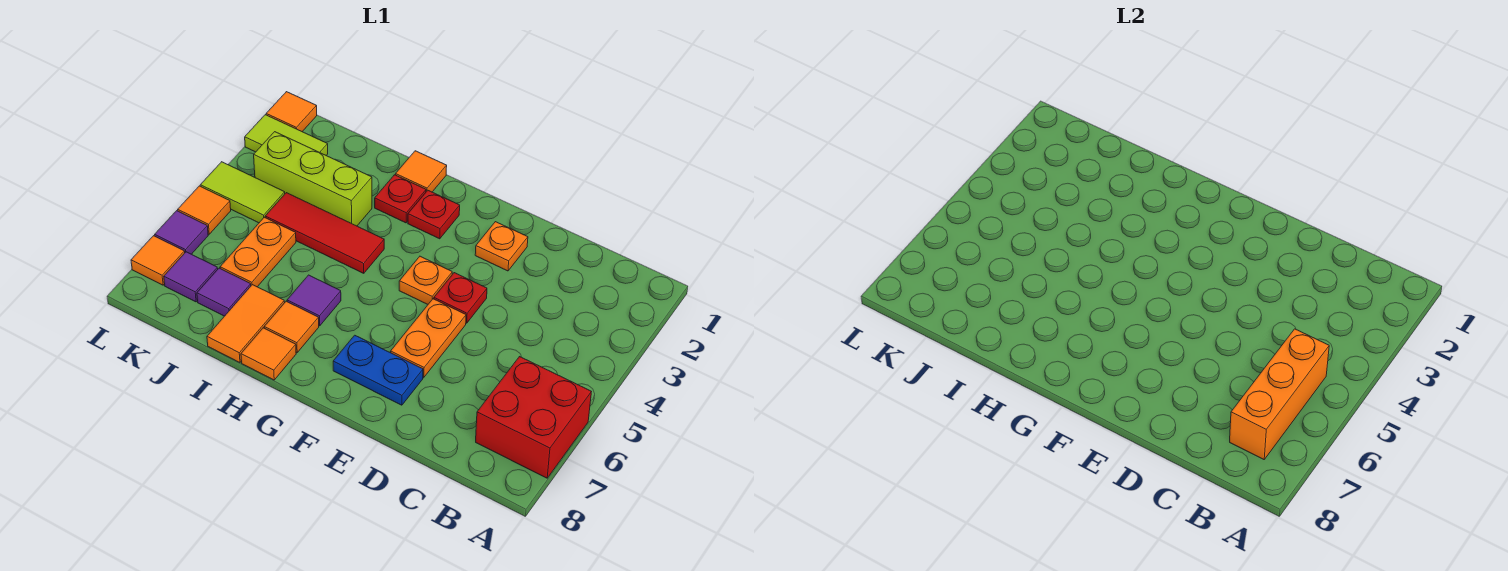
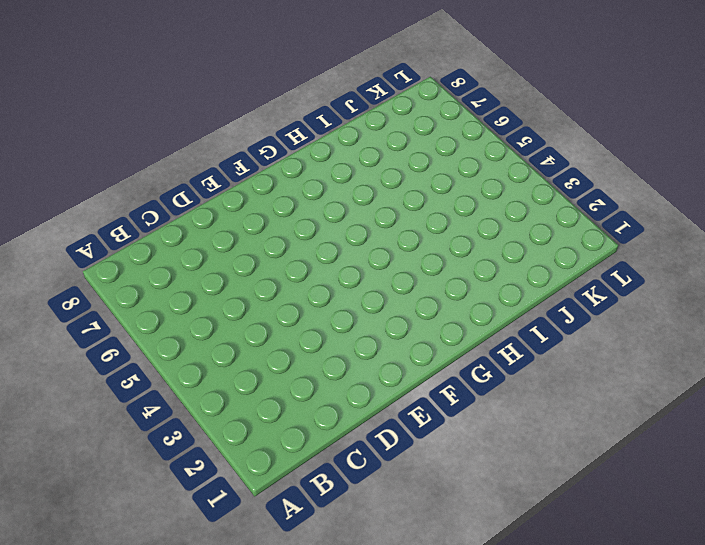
none -> red 2x2 brick [476,357,591,478]
none -> orange 1x1 plate [475,222,528,271]
none -> red 1x1 plate [434,273,487,323]

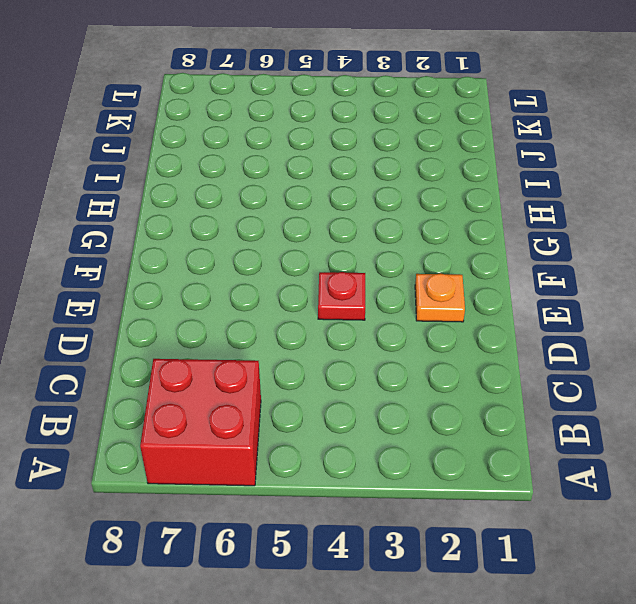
none -> orange 1x2 plate [391,299,466,377]
none -> blue 1x2 plate [333,335,423,405]
none -> orange 1x1 plate [399,256,452,304]

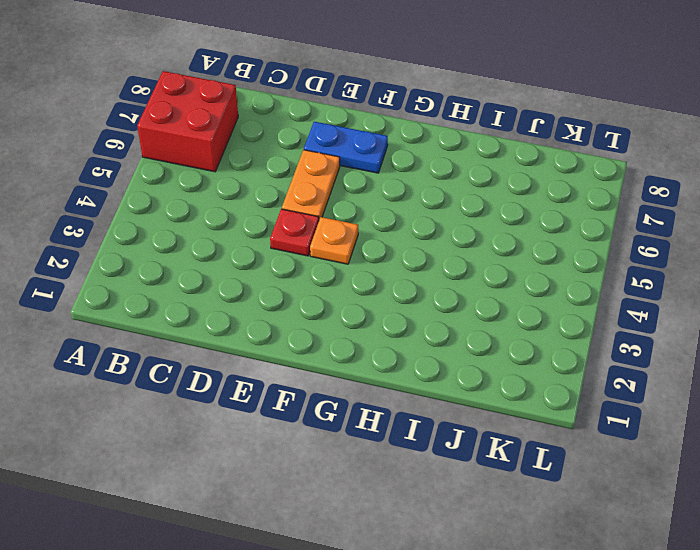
none -> orange 1x1 plate [475,222,528,271]
none -> red 1x1 plate [408,191,460,239]
none -> orange 1x1 tile [396,151,447,192]

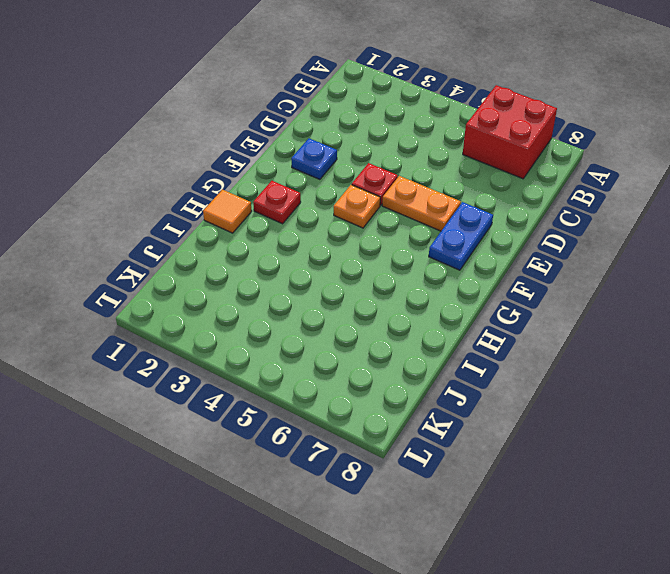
blue 1x1 plate [291,138,337,179] -> orange 1x1 plate [475,222,528,271]
none -> red 1x1 plate [375,175,426,223]
none -> red 1x3 tile [265,193,384,273]
none -> purple 1x1 tile [287,275,341,326]

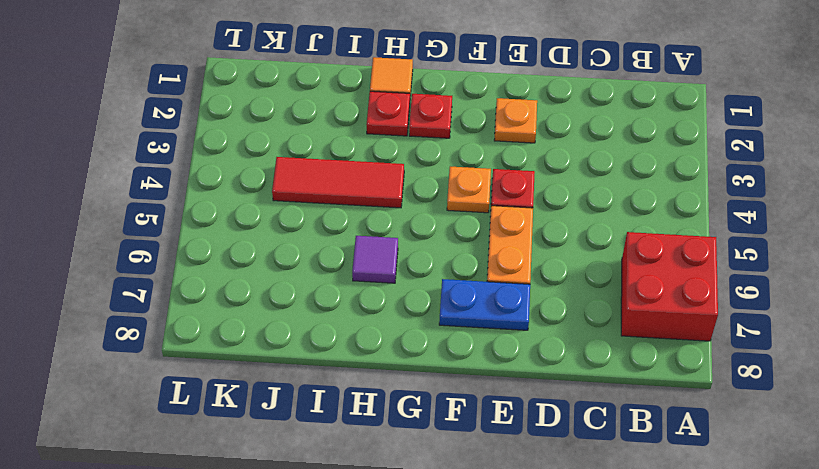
none -> orange 1x1 tile [264,301,319,352]
none -> orange 1x1 tile [241,328,296,380]
none -> lime 1x3 brick [254,132,372,226]

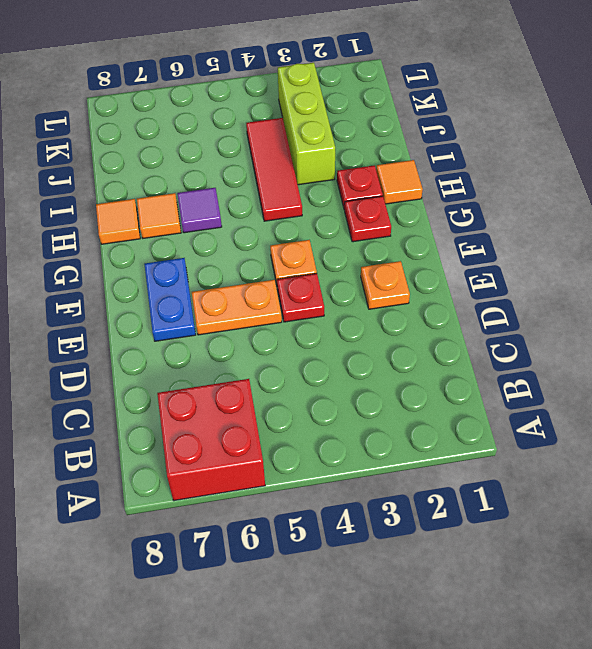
none -> orange 1x2 tile [207,285,285,363]
none -> orange 1x2 plate [220,217,296,287]
none -> purple 1x1 tile [197,268,251,316]

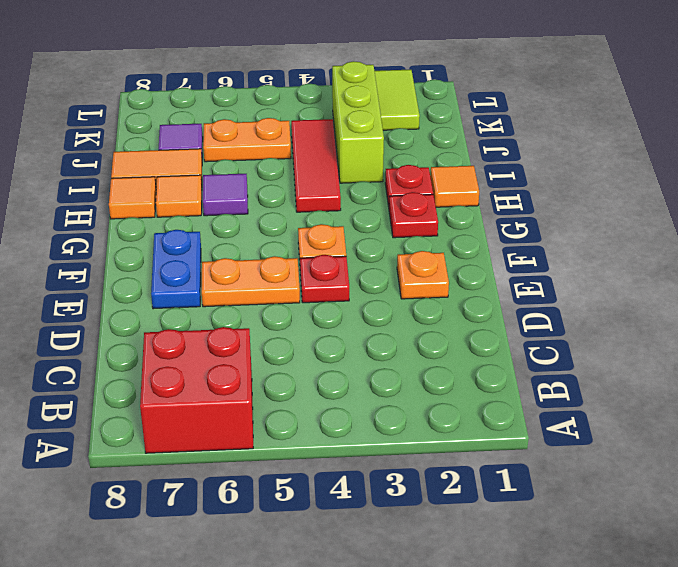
none -> lime 1x2 tile [200,162,285,223]
none -> purple 1x1 tile [164,252,218,302]
none -> orange 1x1 tile [266,92,317,132]

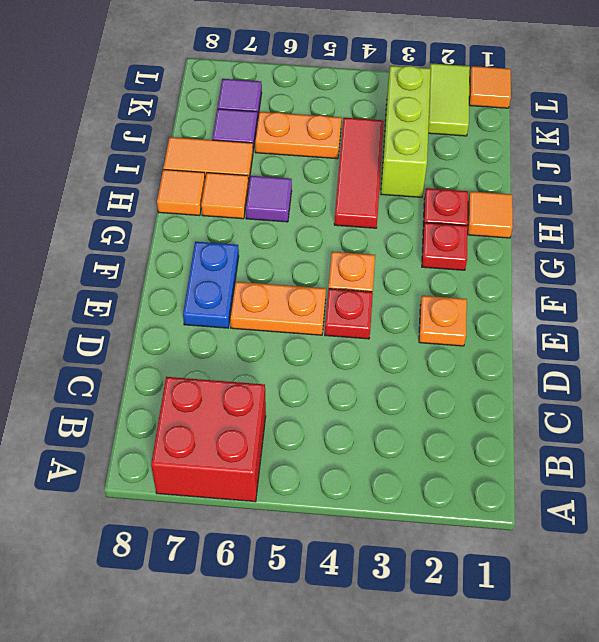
none -> lime 1x2 tile [200,162,285,223]
none -> orange 1x1 tile [178,186,231,234]
none -> purple 1x1 tile [155,211,208,254]

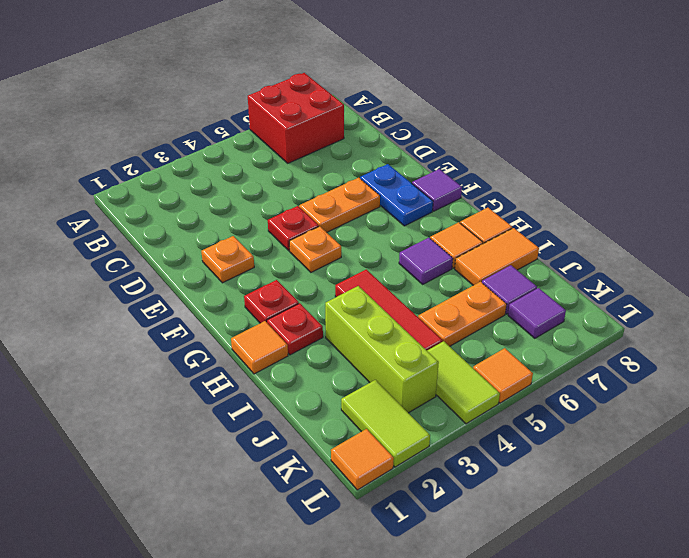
purple 1x1 tile [412,169,462,211] -> purple 1x1 tile moved to [155,211,208,254]
none -> orange 1x1 tile [131,236,185,285]
none -> orange 1x3 brick [1230,329,1329,459]

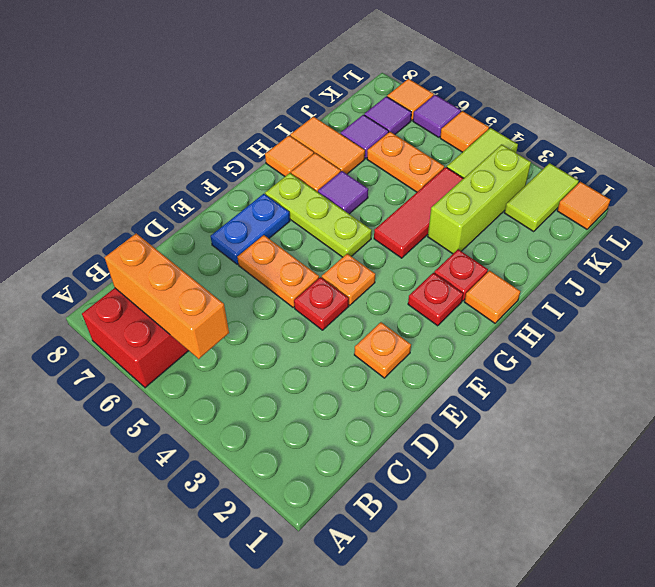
lime 1x3 plate [265,173,372,257] -> none

